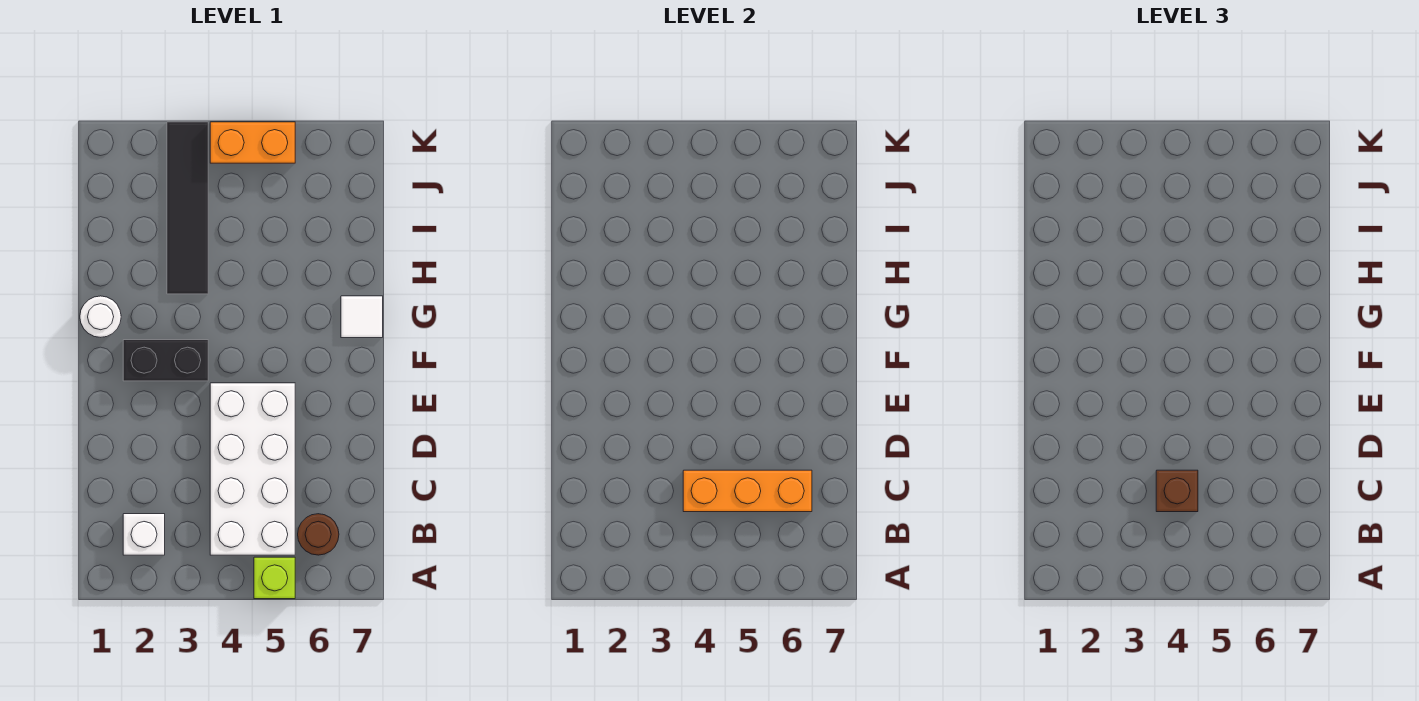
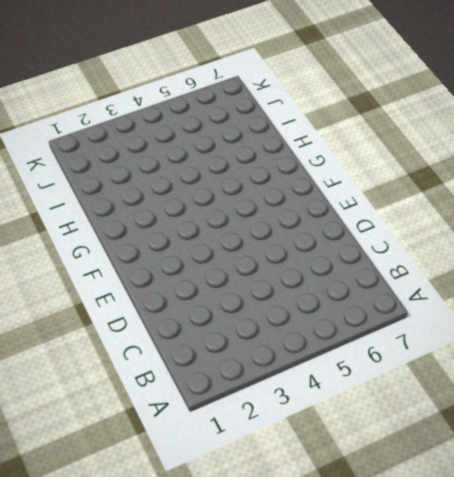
none -> lime 1x1 brick [254,557,295,599]
none -> white 1x1 brick [123,514,165,555]

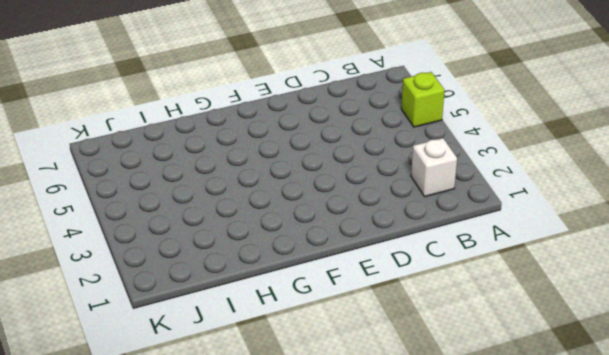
none -> white 2x4 brick [210,383,295,555]
none -> brown 1x1 round brick [298,514,339,555]

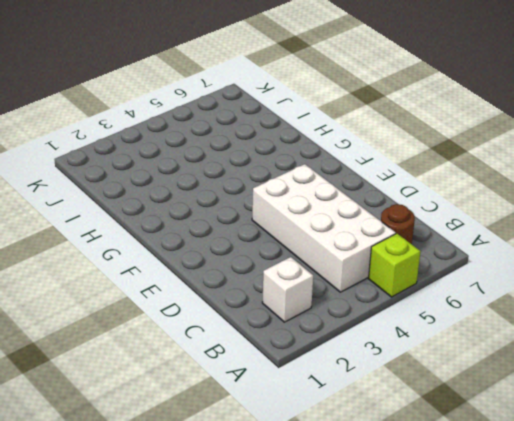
none -> black 1x2 brick [123,340,208,381]
none -> white 1x1 round brick [80,296,121,337]

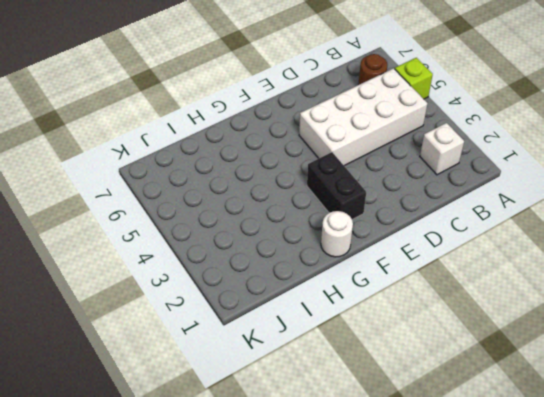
none -> white 1x1 tile [341,296,383,338]
none -> black 1x4 tile [167,122,208,294]

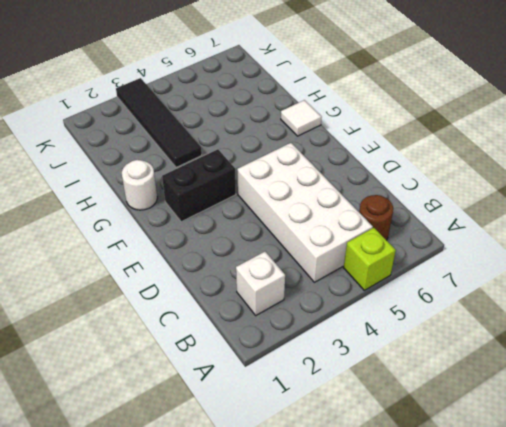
none -> orange 1x2 brick [210,122,295,163]
none -> orange 1x3 brick [683,470,812,512]

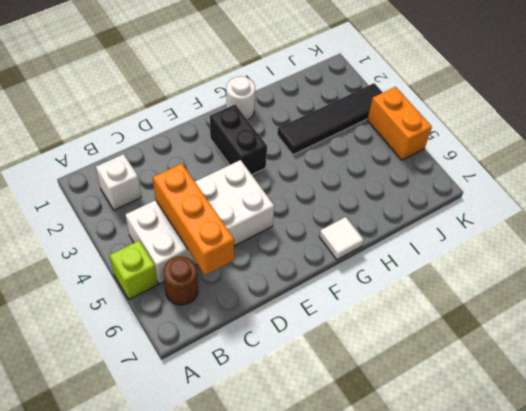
none -> brown 1x1 brick [1156,470,1198,512]

